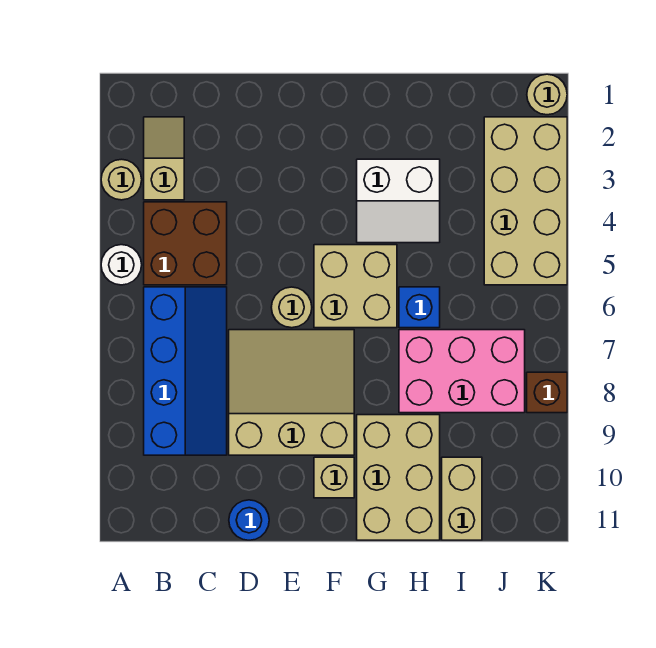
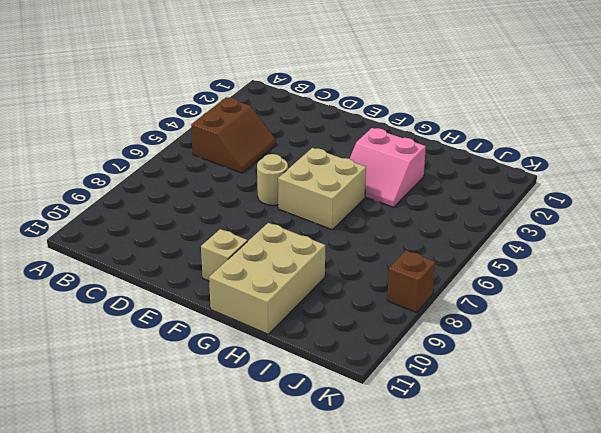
brown 2x2 slope [191,97,276,173] -> brown 2x2 brick [144,202,227,285]
pink 2x2 slope [350,128,426,207] -> white 2x2 slope [357,159,440,243]
none -> tan 1x1 round brick [101,159,142,200]
none -> white 1x1 round brick [101,245,142,285]
none -> tan 1x2 slope [144,117,184,200]

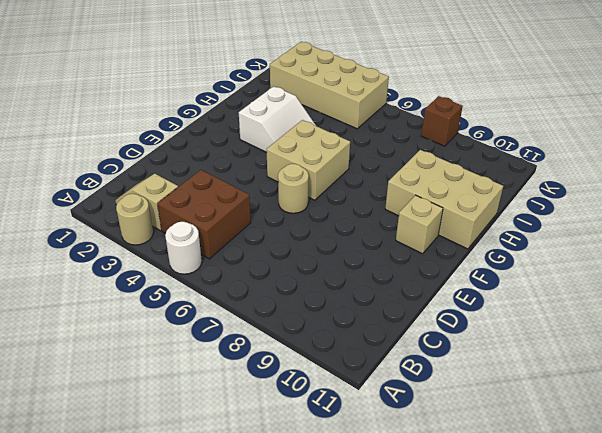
none -> blue 2x4 slope [144,287,227,455]
none -> tan 3x3 slope [229,330,354,455]
none -> blue 1x1 round brick [229,500,269,540]

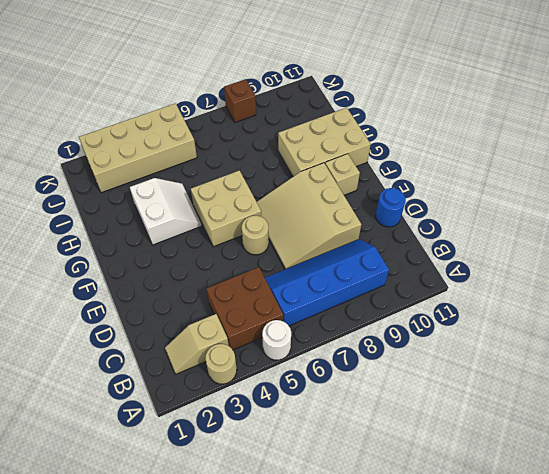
none -> blue 1x1 brick [399,287,440,328]
none -> pink 2x3 brick [399,330,525,413]
none -> tan 1x2 brick [442,457,482,540]

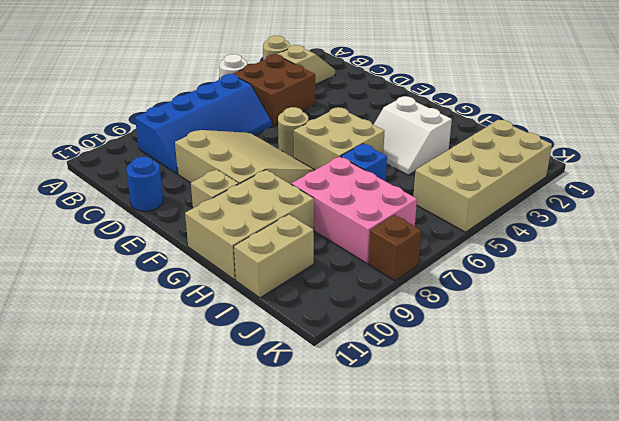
none -> tan 1x1 round brick [527,74,567,115]

